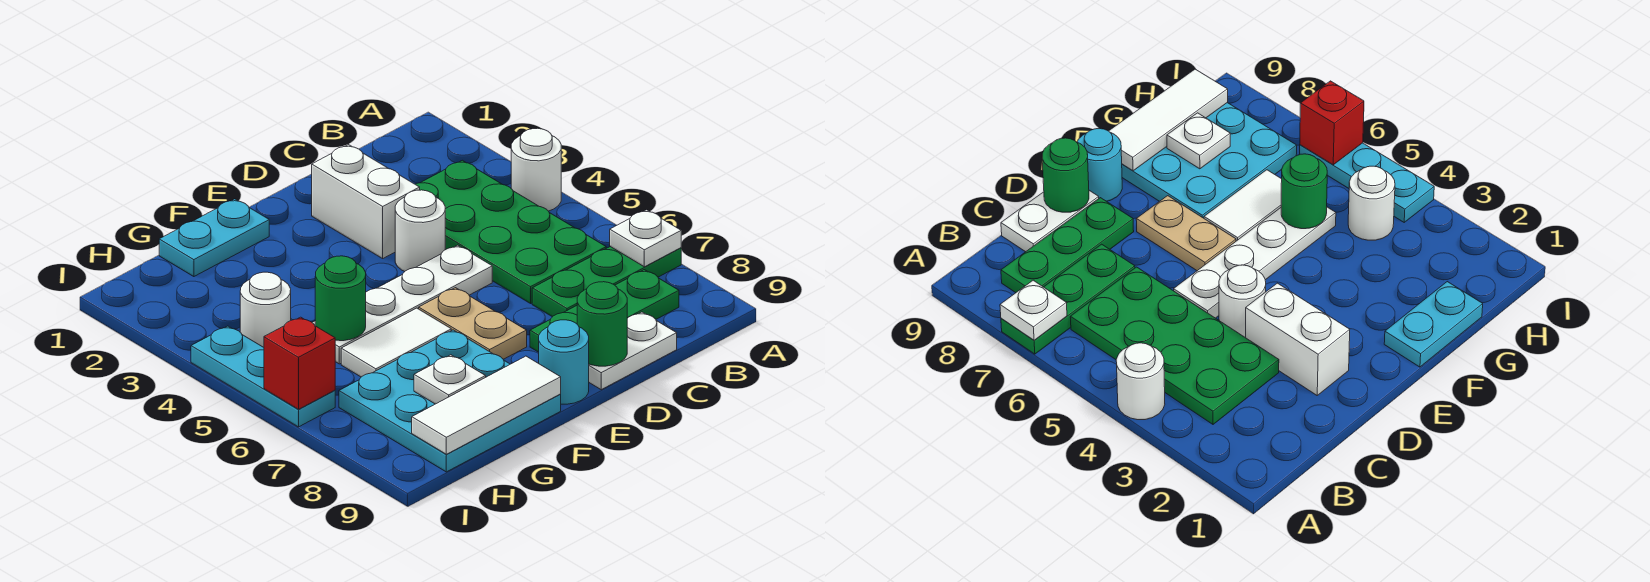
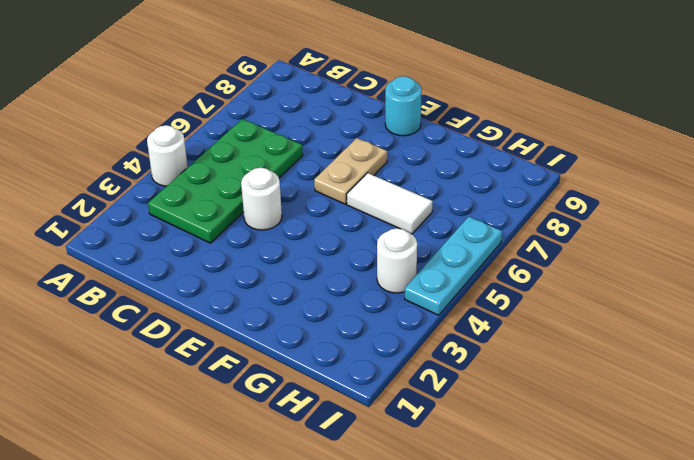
none -> green 1x3 plate [532,247,681,317]
none -> green 1x3 plate [530,270,679,352]
none -> white 1x2 plate [589,312,677,390]

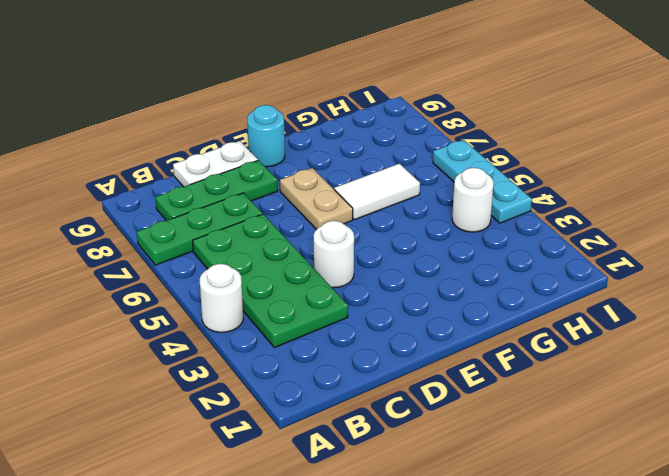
none -> white 1x2 brick [312,145,420,258]
none -> white 1x4 plate [312,245,492,364]
none -> cyan 1x2 plate [159,199,269,277]

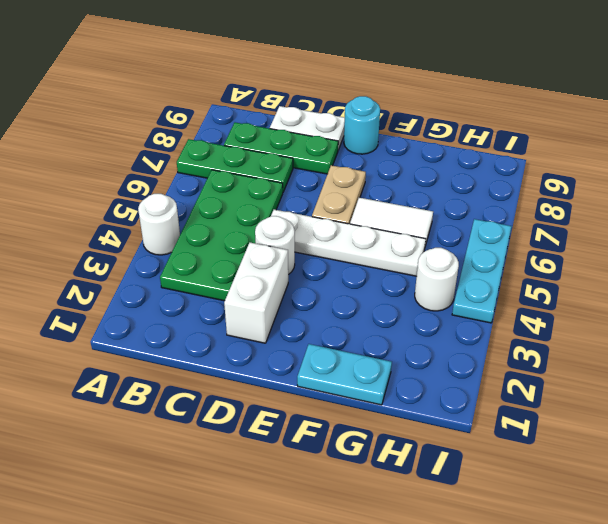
none -> cyan 3x3 plate [339,330,561,472]
none -> white 1x1 plate [610,210,681,267]
none -> green 1x1 round brick [577,282,627,366]

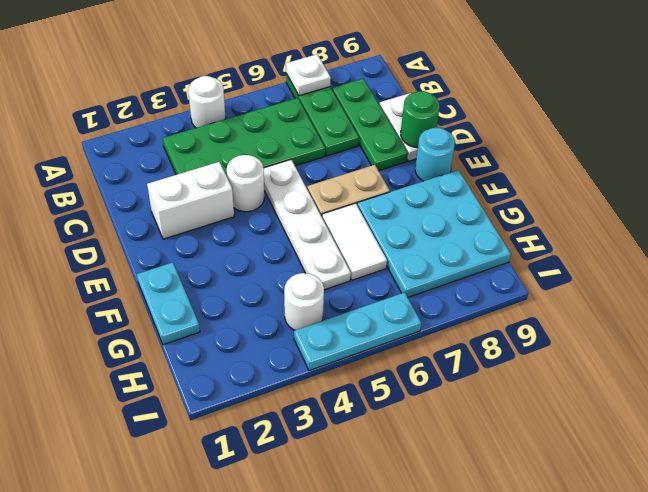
none -> white 1x3 tile [412,356,561,454]
none -> green 1x1 round brick [315,256,366,341]
none -> white 1x1 plate [414,355,486,404]

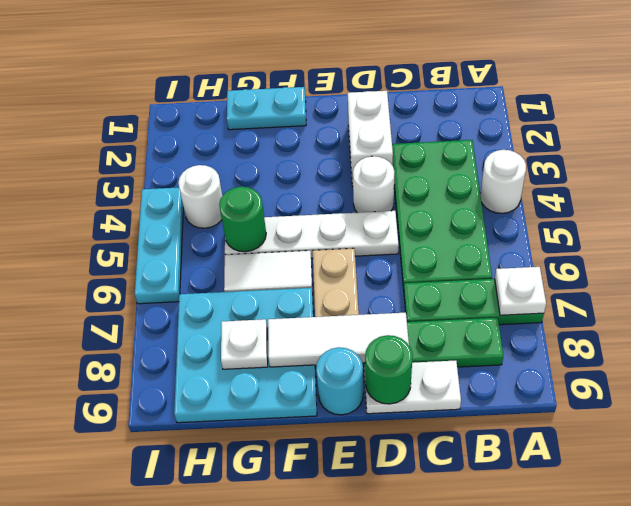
white 1x3 tile [268,313,409,367] -> white 1x3 tile moved to [412,356,561,454]
none -> red 1x1 brick [264,317,335,409]

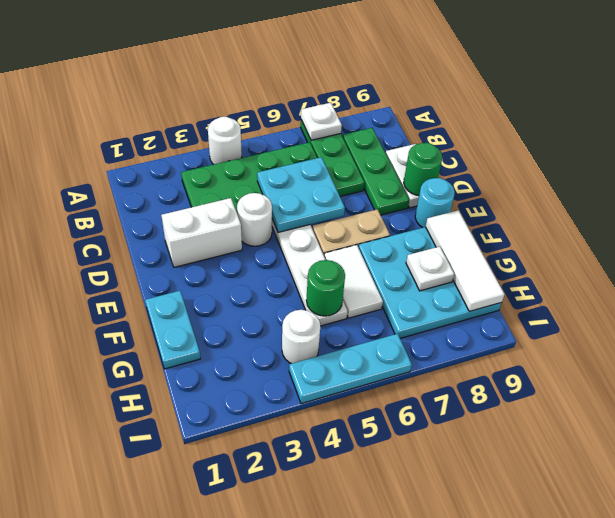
cyan 2x2 plate [257,157,345,232] -> none
none -> red 1x1 brick [264,317,335,409]

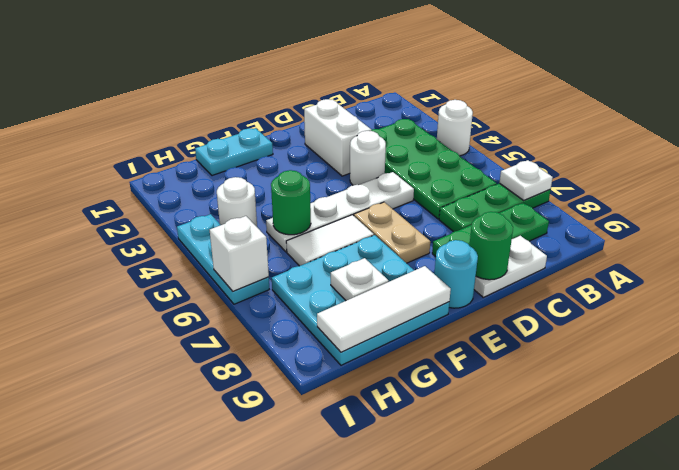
white 1x1 brick [210,216,269,291] -> red 1x1 brick [264,317,335,409]

